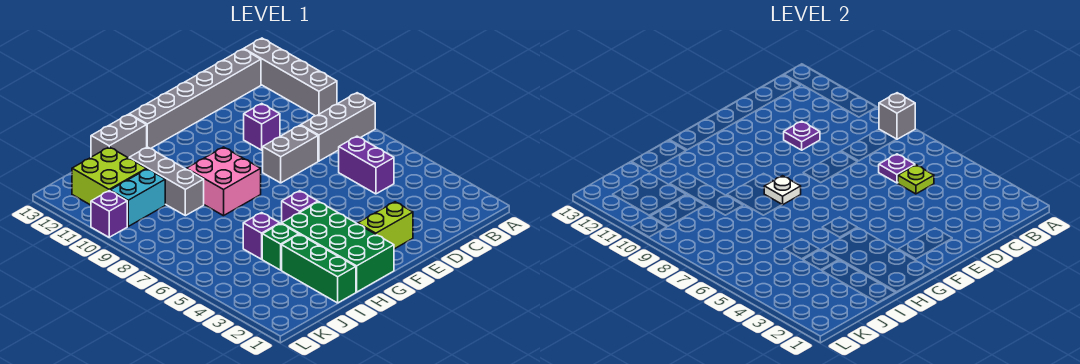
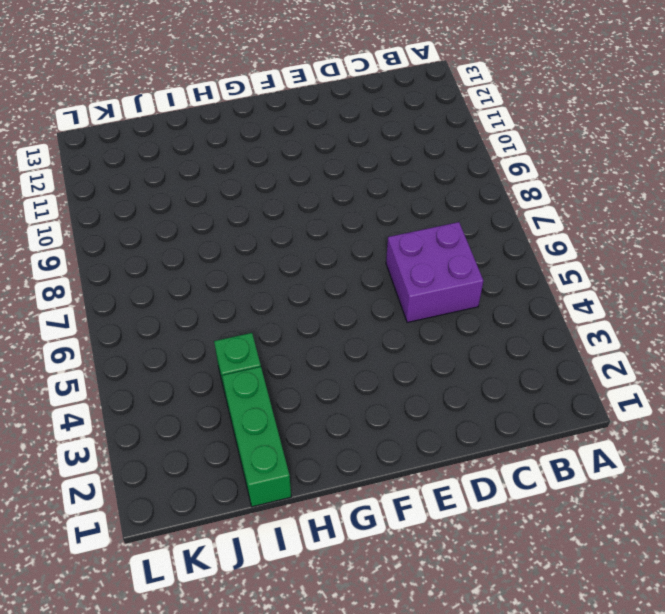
purple 2x2 brick [386,222,483,323] -> purple 1x2 brick [339,136,394,194]
none -> grey 1x3 brick [301,93,375,161]
none -> grey 1x4 brick [244,38,337,116]
none -> grey 1x6 brick [129,49,261,149]

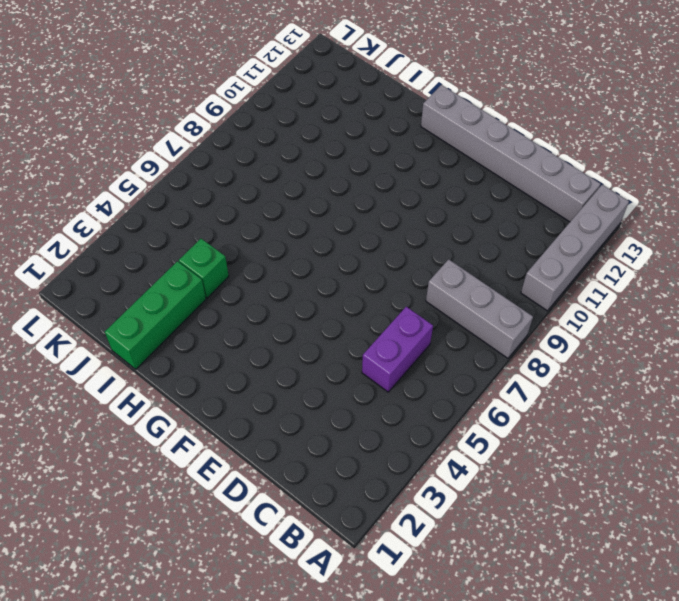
none -> grey 1x2 brick [263,125,318,183]
none -> purple 1x1 brick [244,104,280,150]
none -> lime 1x2 brick [358,202,413,249]

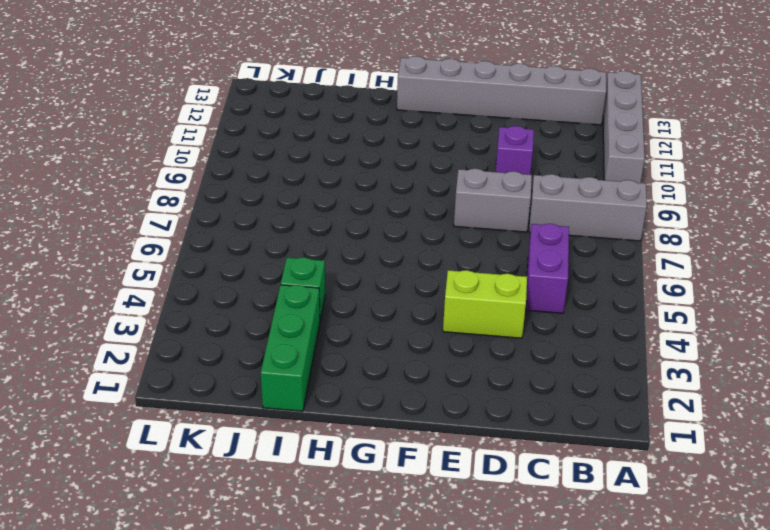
lime 1x2 brick [443,270,527,338] -> lime 1x2 brick moved to [358,202,413,249]
none -> green 2x4 brick [282,202,394,292]
none -> purple 1x1 brick [282,191,318,222]
none -> pink 2x2 brick [187,147,261,216]

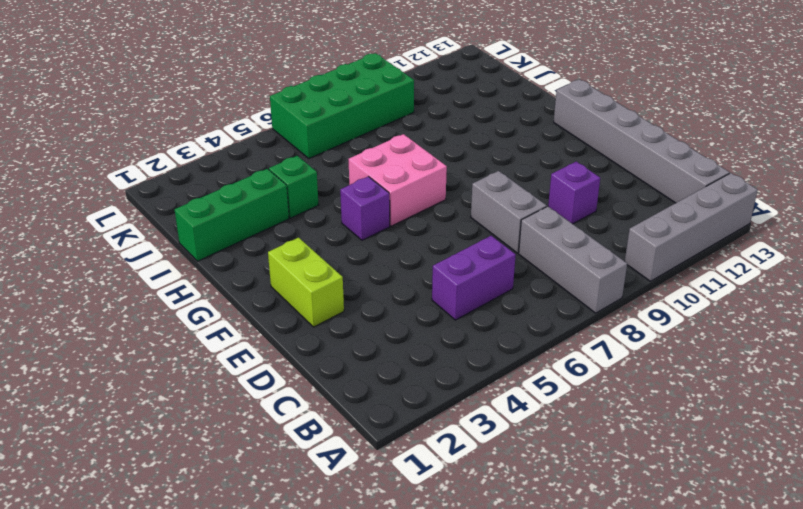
pink 2x2 brick [349,134,447,226] -> pink 2x2 brick moved to [187,147,261,216]
green 2x4 brick [270,53,414,158] -> green 2x4 brick moved to [282,202,394,292]
none -> grey 1x2 brick [91,114,147,158]
none -> purple 1x1 brick [243,213,280,259]
none -> grey 1x3 brick [129,147,204,216]

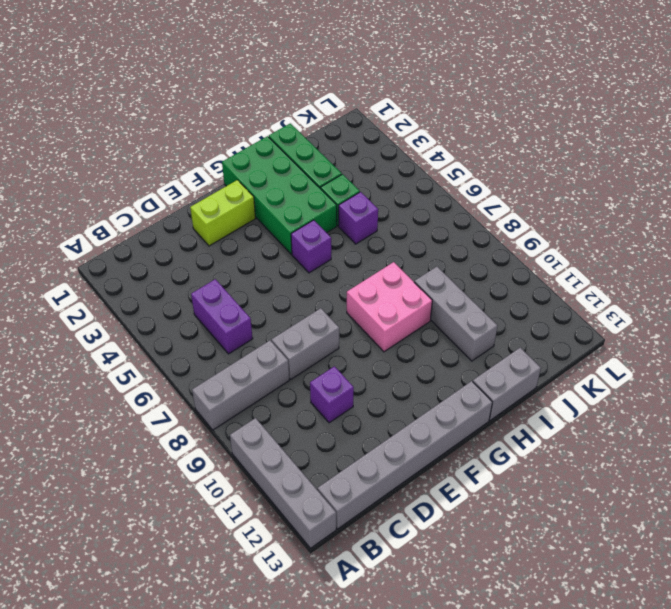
none -> cyan 1x2 brick [110,169,165,226]
none -> lime 2x2 brick [72,147,146,205]
none -> purple 1x1 brick [91,191,127,237]

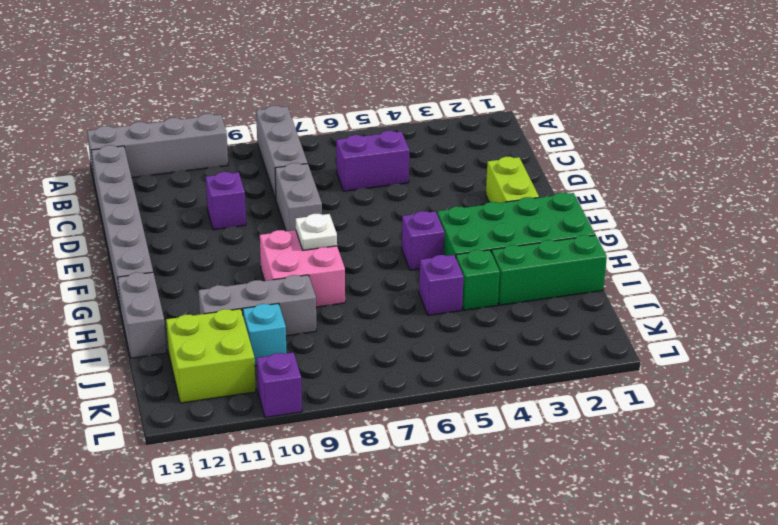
cyan 1x1 brick [243,303,286,366] -> cyan 1x2 brick [110,169,165,226]
none -> grey 1x1 brick [879,93,915,139]
none -> lime 1x1 plate [898,165,934,194]
none -> purple 1x1 plate [879,154,915,183]

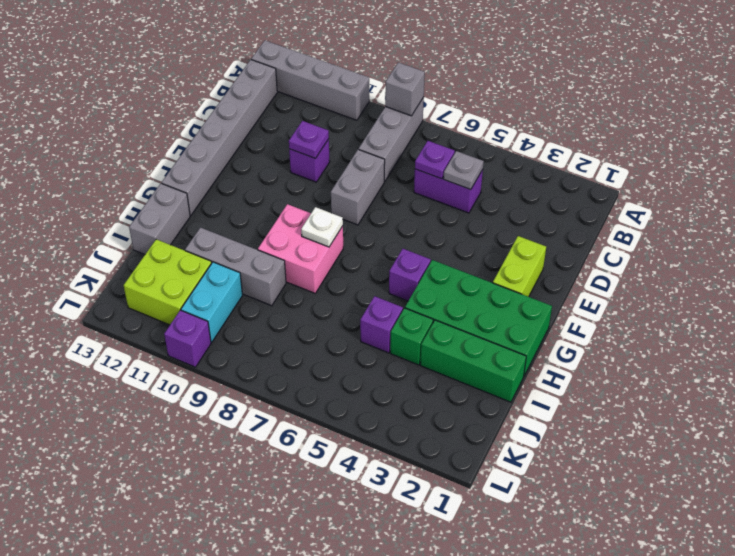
grey 1x1 plate [443,151,484,190] -> lime 1x1 plate [898,165,934,194]

